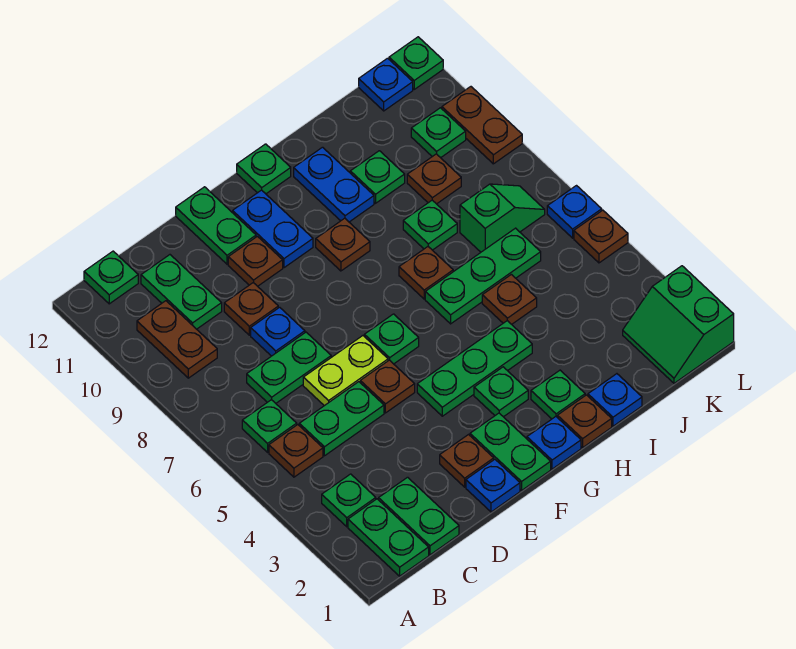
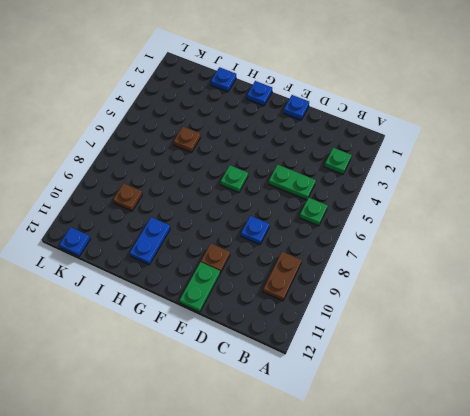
none -> green 1x2 plate [348,499,429,576]
none -> brown 1x1 plate [269,425,323,477]
none -> green 1x1 plate [84,251,138,304]
none -> green 1x2 plate [379,477,459,555]

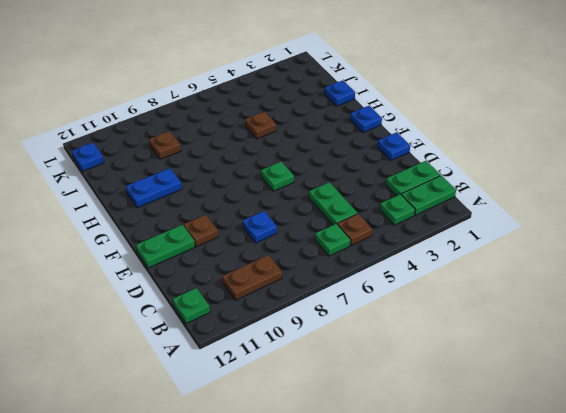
none -> green 1x2 plate [247,332,331,403]
none -> green 1x2 plate [141,255,222,329]
none -> lime 1x2 plate [303,336,388,406]
none -> brown 1x1 plate [224,283,278,335]

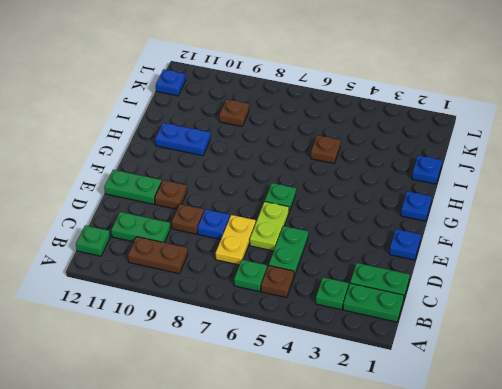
yellow 1x2 plate [215,215,256,265] -> green 1x2 plate [247,332,331,403]
none -> brown 1x1 plate [440,435,494,487]
none -> brown 1x1 plate [360,360,415,413]
none -> green 1x2 plate [470,413,551,490]
none -> green 1x3 plate [417,321,532,416]

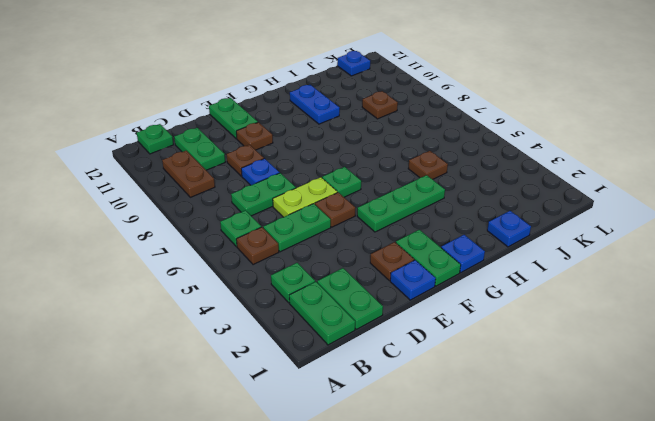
none -> blue 1x2 plate [233,190,313,268]
none -> green 1x1 plate [474,367,528,417]
none -> brown 1x1 plate [316,218,370,271]
none -> green 1x1 plate [237,144,291,194]

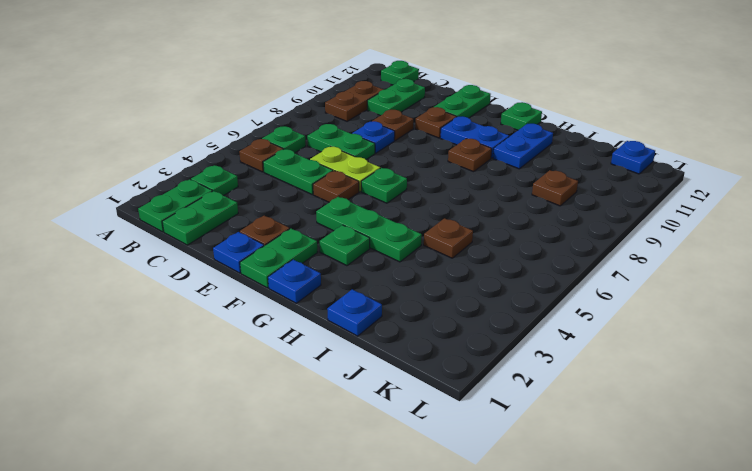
blue 1x2 plate [440,116,509,158] -> blue 1x2 plate turned to [233,190,313,268]
none -> brown 1x1 plate [557,395,612,448]
none -> green 1x1 plate [531,370,585,419]
none -> green 1x3 plate [425,228,541,324]
none -> brown 1x1 plate [399,247,453,299]

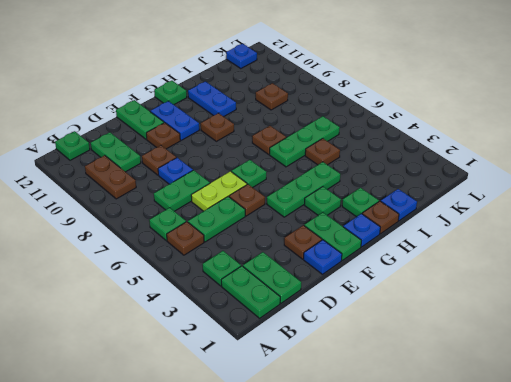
none -> green 1x1 plate [403,200,457,250]
none -> green 1x1 plate [350,151,405,203]
none -> green 1x2 slope [460,184,545,252]
none -> green 2x2 slope [623,266,734,383]

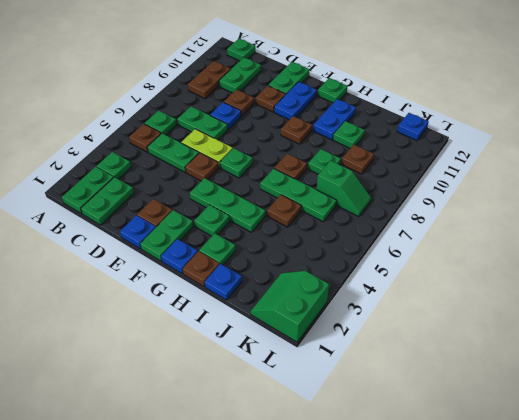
none -> green 1x1 plate [411,108,466,158]
none -> brown 1x1 plate [574,210,628,263]
none -> blue 1x1 plate [547,186,602,238]
none -> brown 1x2 plate [442,87,522,164]

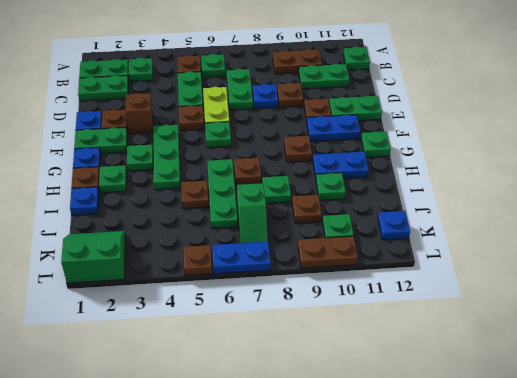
brown 1x1 brick [125,93,153,134] -> none
blue 1x2 plate [212,242,271,274] -> blue 1x1 plate [547,186,602,238]
none -> green 1x1 plate [389,37,443,89]

